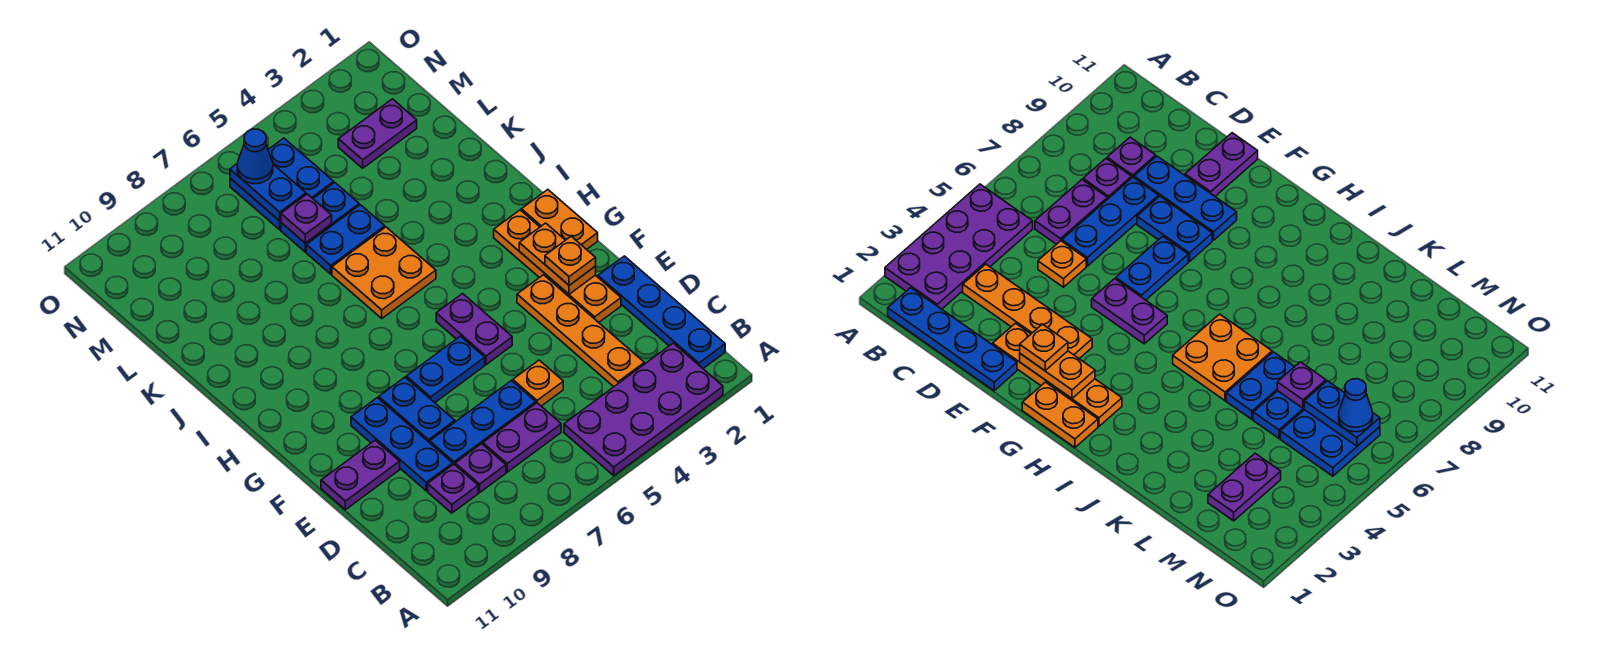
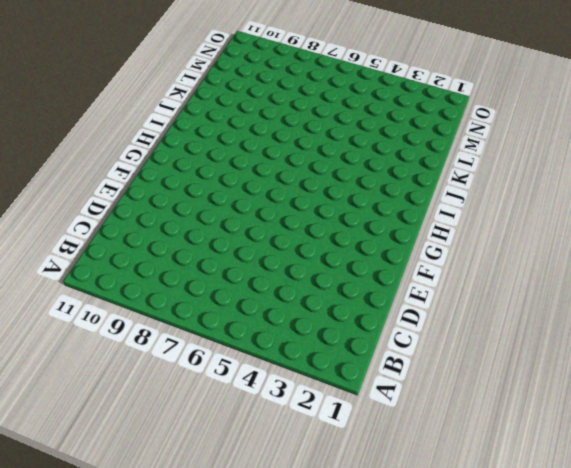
none -> purple 2x4 plate [564,343,723,476]
none -> blue 1x4 plate [598,256,725,368]
none -> orange 1x4 plate [517,275,644,387]

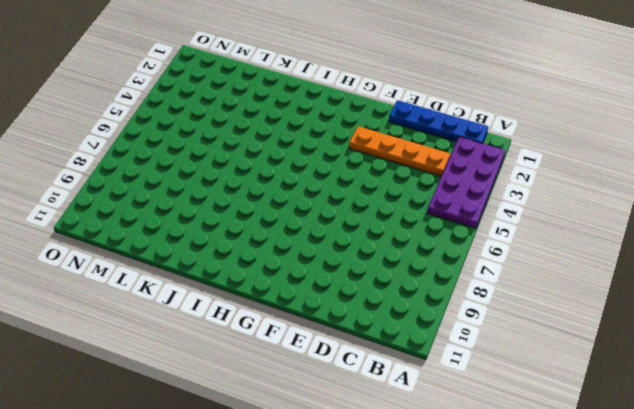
none -> purple 1x2 plate [483,403,561,472]
none -> purple 1x1 plate [455,444,506,493]
none -> purple 1x1 plate [428,464,478,513]

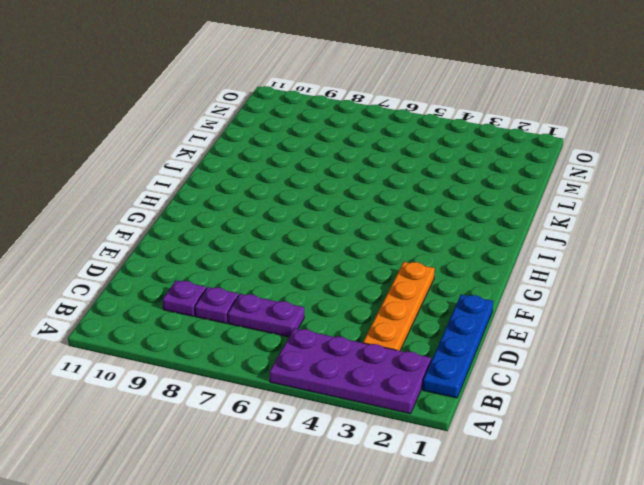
none -> orange 1x1 plate [513,360,563,406]
none -> blue 1x3 plate [430,381,536,465]
none -> blue 1x3 plate [351,398,453,491]

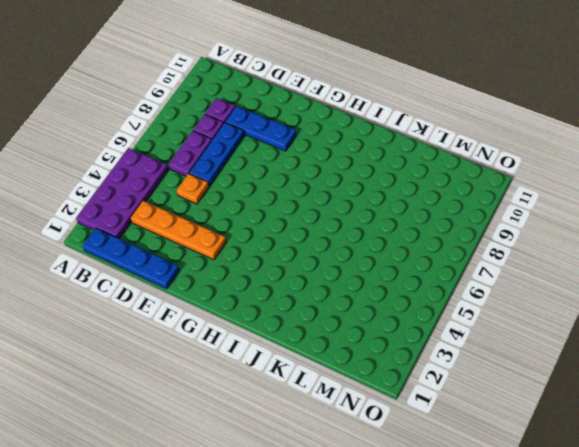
none -> orange 1x4 plate [494,210,621,322]
none -> blue 1x2 plate [379,377,455,443]
none -> purple 1x2 plate [321,440,400,510]

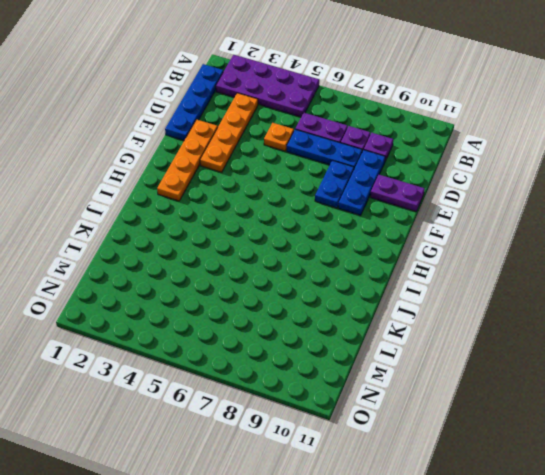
none -> purple 1x2 plate [436,294,512,365]
none -> blue 1x2 plate [406,336,485,403]
none -> orange 1x2 plate [521,190,598,249]

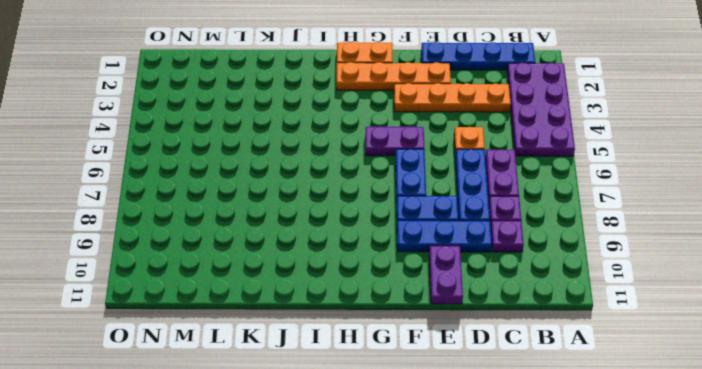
none -> orange 2x2 plate [332,227,436,318]
none -> blue 1x2 plate [306,205,385,274]
none -> blue 1x2 plate [281,183,359,252]

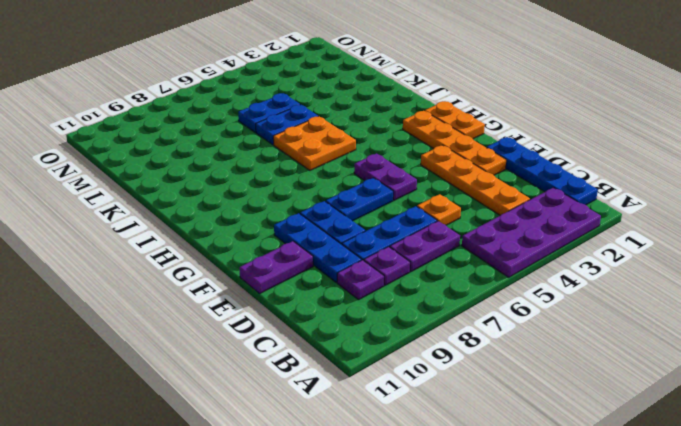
none -> purple 1x2 plate [338,99,417,168]
none -> blue 2x2 plate [230,138,334,230]
none -> orange 1x2 plate [519,223,596,294]

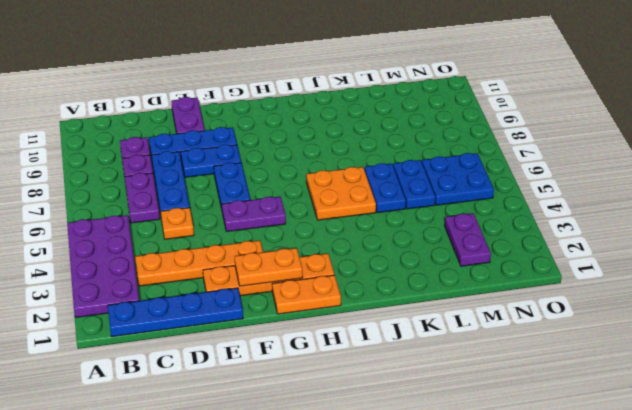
none -> purple 1x1 plate [281,194,332,243]
none -> blue 1x2 plate [230,163,306,221]
none -> orange 1x1 plate [545,236,596,285]

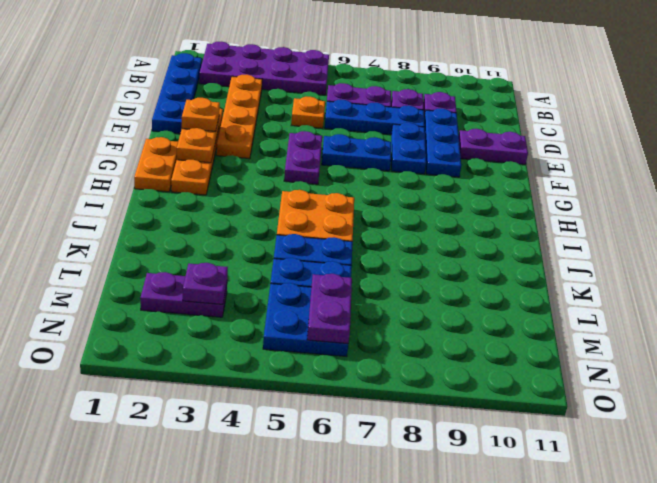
purple 1x1 plate [183,263,228,304] -> purple 1x1 plate moved to [281,194,332,243]
purple 1x2 plate [307,274,352,344] -> blue 1x2 plate [230,163,306,221]
none -> blue 1x1 cone [237,129,273,184]

